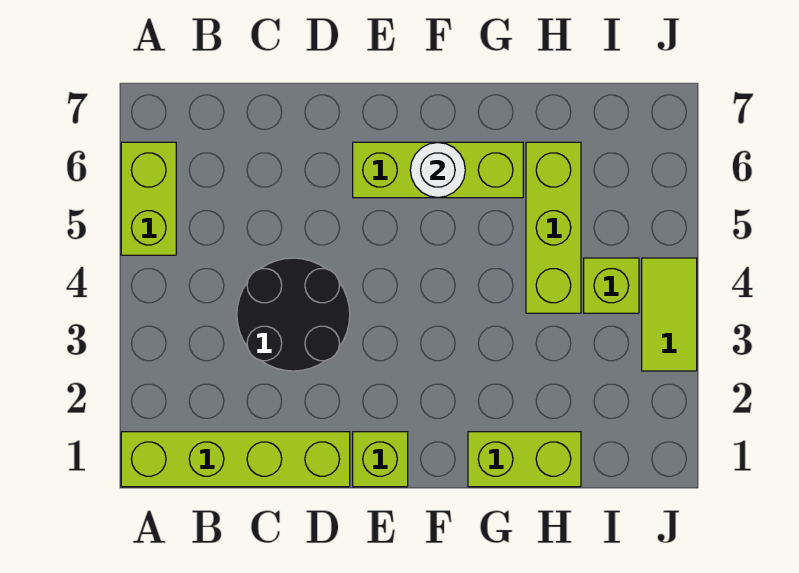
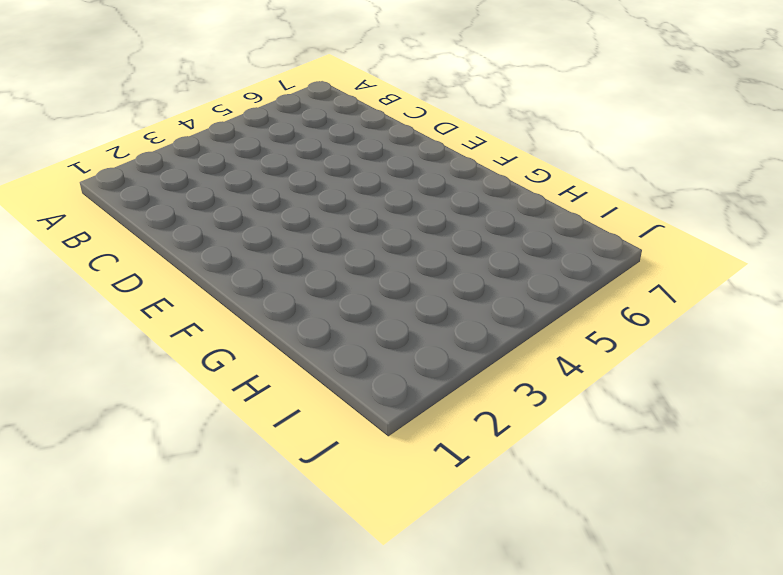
none -> lime 1x4 brick [121,432,350,487]
none -> lime 1x2 brick [121,142,176,255]

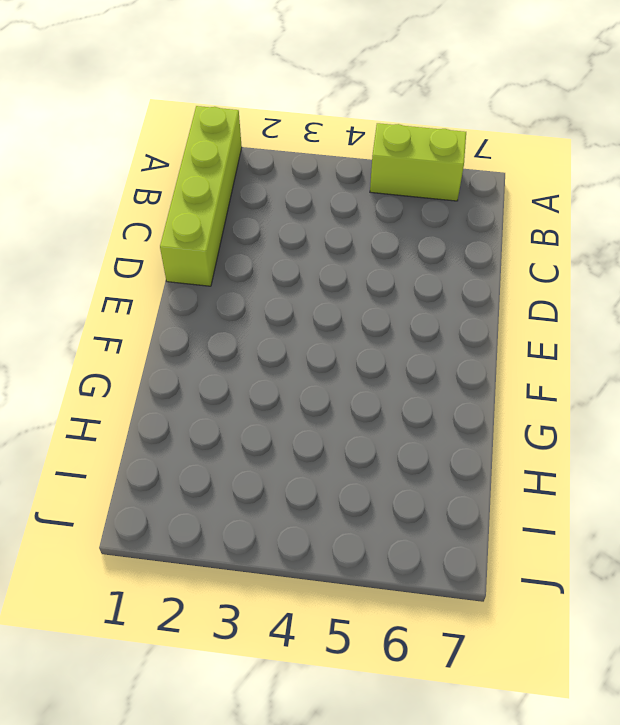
none -> black 2x2 round brick [237,258,350,371]
none -> lime 1x1 brick [353,432,408,487]

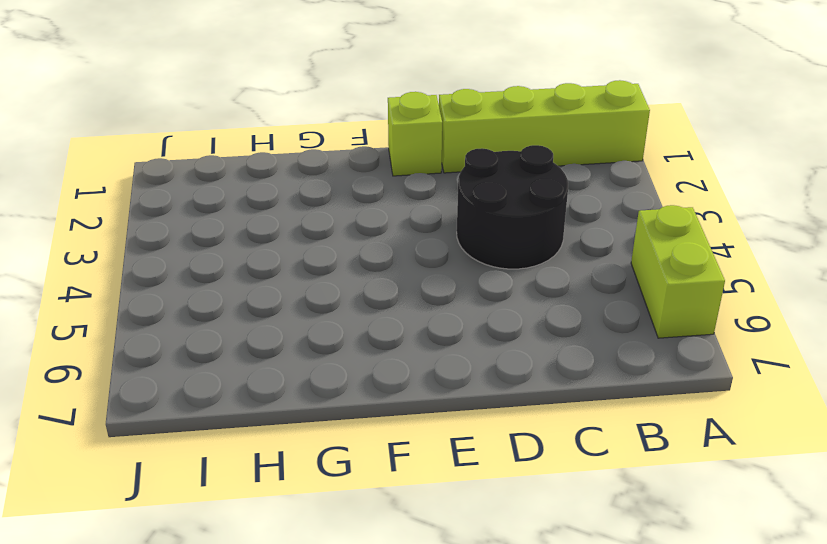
none -> lime 1x3 brick [353,142,523,198]
none -> lime 1x2 brick [468,432,581,487]

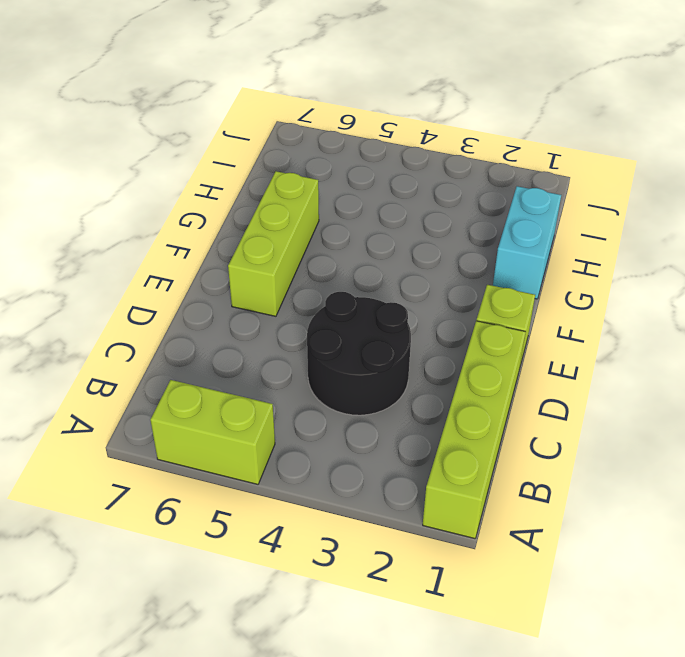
cyan 1x2 brick [493,186,561,299] -> lime 1x2 brick [468,432,581,487]
none -> lime 1x3 brick [526,142,581,313]
none -> lime 1x1 brick [584,258,639,313]

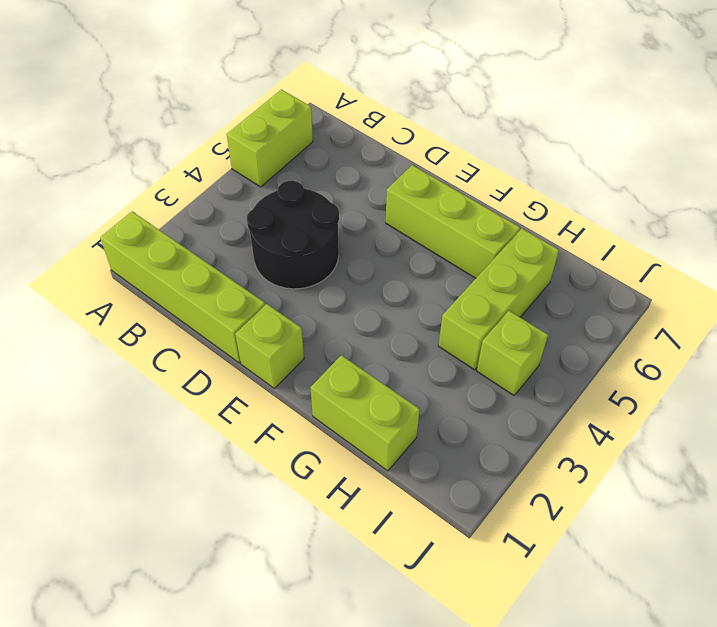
none -> lime 1x2 tile [642,258,697,371]
none -> white 1x1 round brick [410,143,465,198]

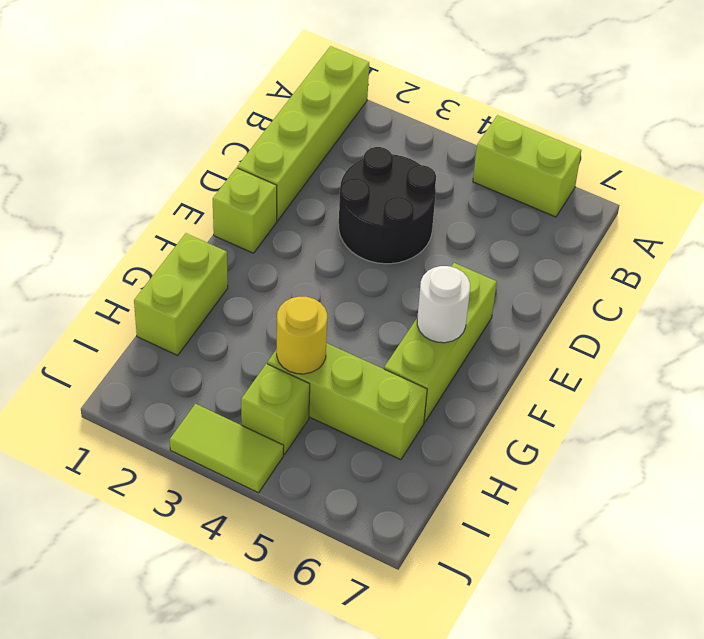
yellow 1x1 round brick [277,297,327,374] -> none

